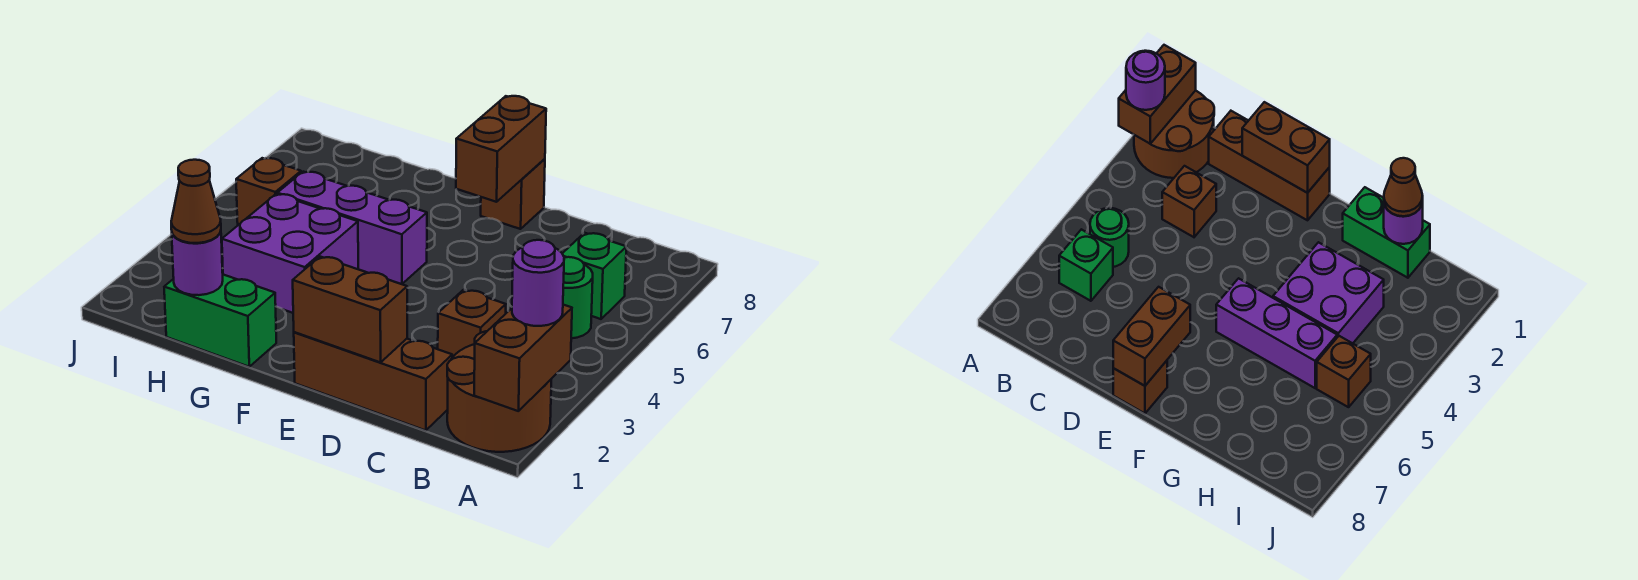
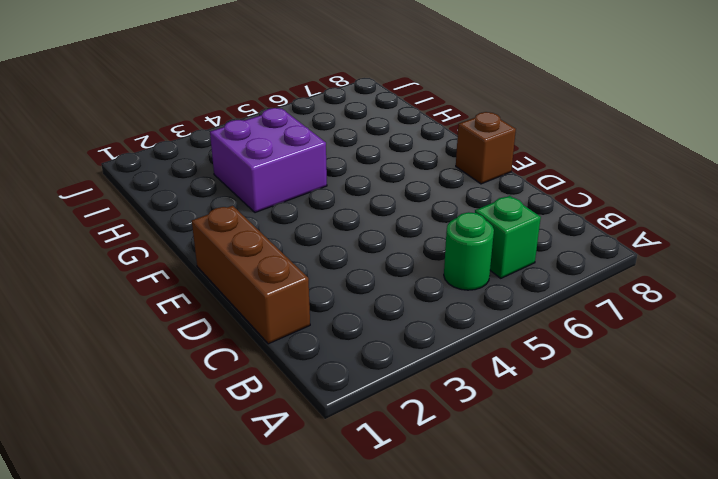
none -> brown 2x2 round brick [447,331,551,452]
none -> brown 1x1 brick [438,290,506,358]
none -> purple 1x3 brick [277,172,427,284]

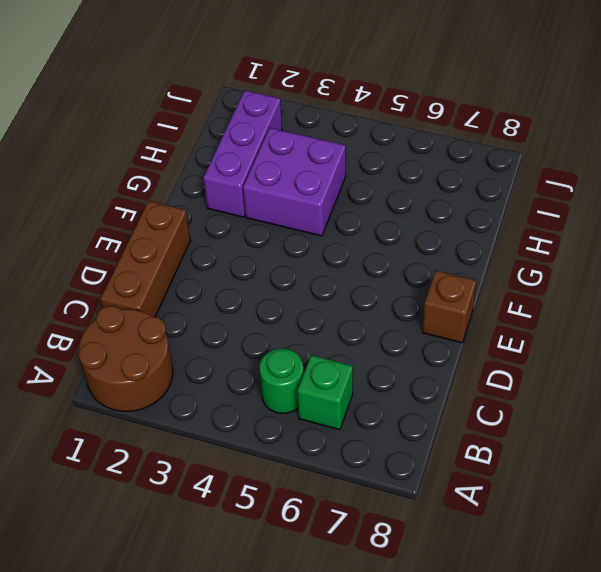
purple 1x3 brick [203,90,282,217] -> purple 1x3 brick moved to [277,172,427,284]
none -> brown 1x1 brick [438,290,506,358]
none -> green 1x2 brick [164,275,276,367]
none -> brown 1x1 brick [236,158,301,225]

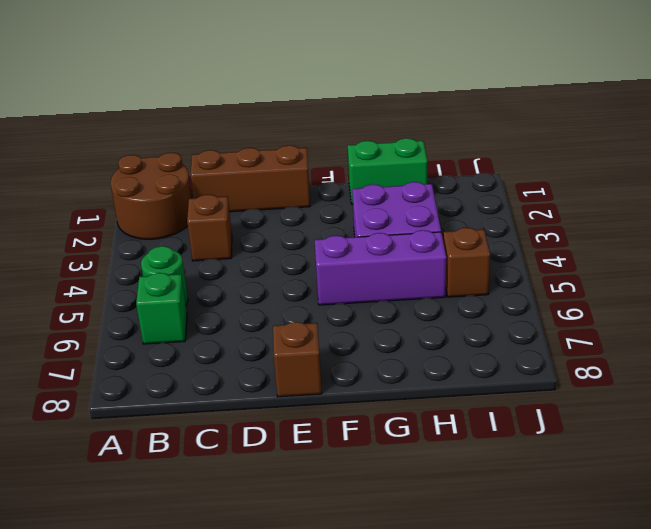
none -> brown 1x2 brick [474,305,572,411]
none -> brown 1x2 brick [293,257,407,362]
none -> brown 1x2 brick [456,96,546,202]

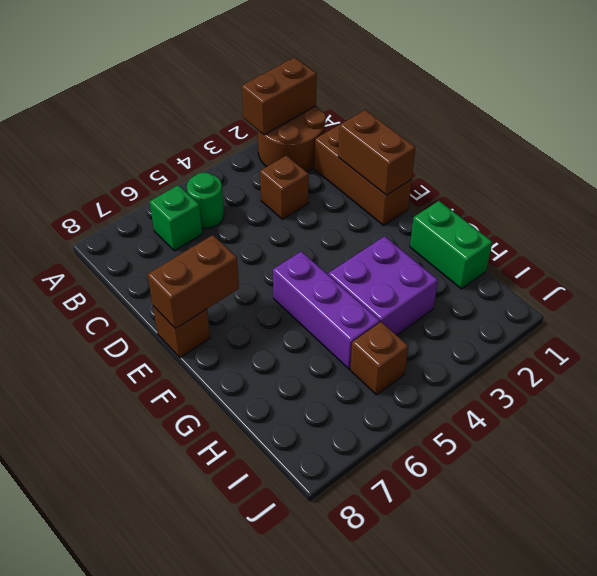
none -> purple 1x1 round brick [172,231,223,295]
none -> purple 1x1 round brick [512,240,564,326]
none -> brown 1x1 cone [171,160,221,243]

